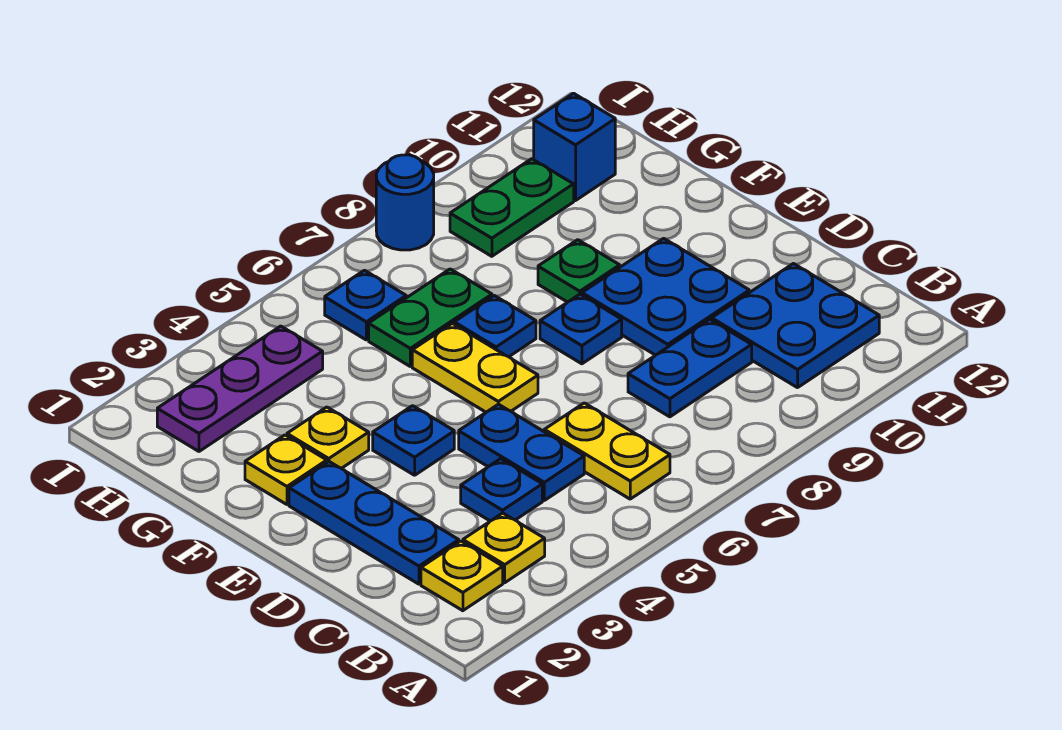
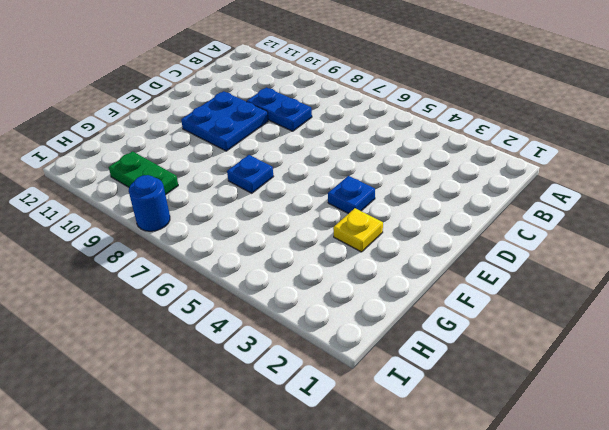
none -> yellow 1x1 plate [421,541,503,611]
none -> yellow 1x1 plate [463,513,545,583]
none -> yellow 1x2 plate [544,403,670,499]

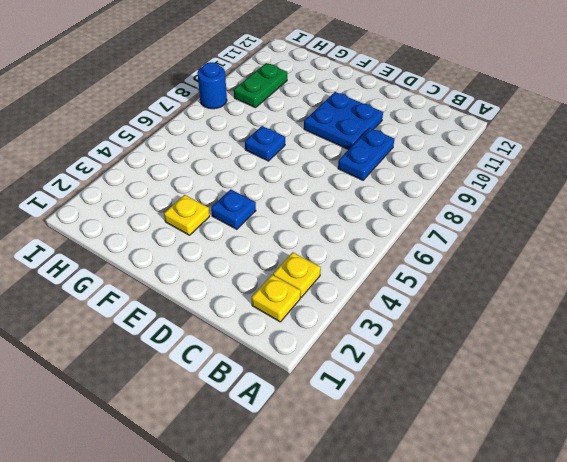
none -> yellow 1x2 plate [544,403,670,499]
none -> blue 2x2 plate [712,264,879,388]
none -> blue 1x3 plate [289,462,459,584]

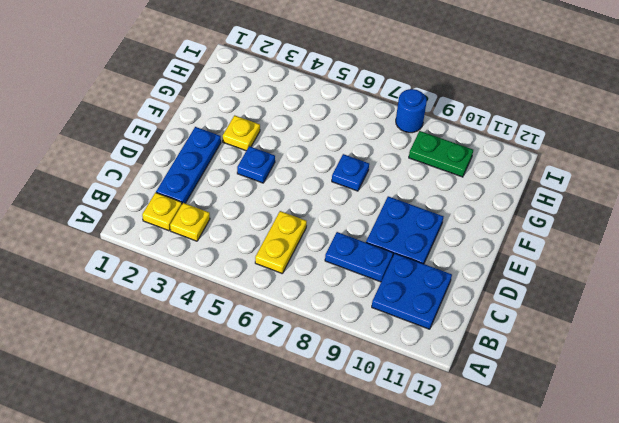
none -> blue 1x1 plate [461,459,542,521]
none -> blue 1x2 plate [459,404,584,500]
none -> yellow 1x2 plate [412,323,538,412]

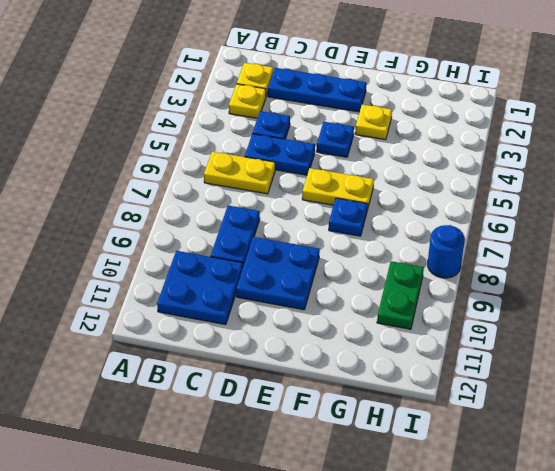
none -> blue 1x1 plate [540,294,622,364]
none -> yellow 1x1 plate [245,435,327,504]
none -> green 1x1 plate [538,240,620,302]

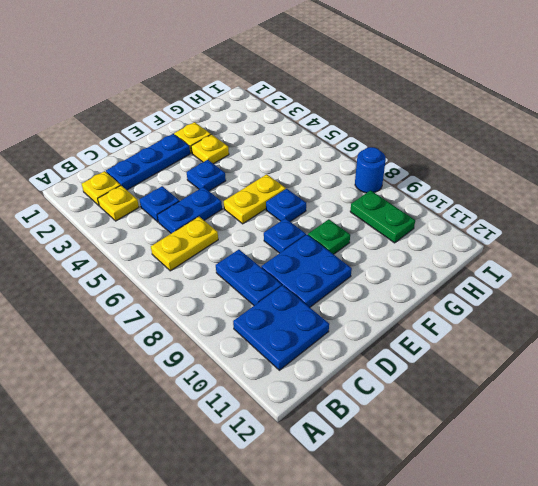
none -> green 1x2 plate [369,269,492,366]
none -> purple 1x3 plate [157,326,323,451]
none -> blue 1x1 plate [325,270,406,340]

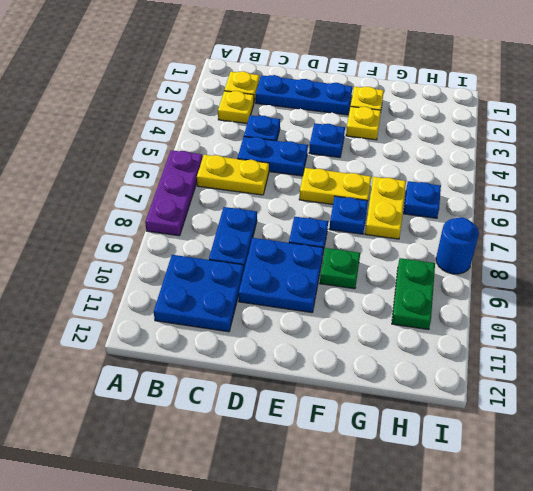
purple 1x3 plate [145,150,202,236] -> purple 1x3 plate moved to [157,326,323,451]
yellow 1x2 plate [365,177,406,239] -> green 1x2 plate [369,269,492,366]
none -> blue 1x1 brick [534,93,615,201]

